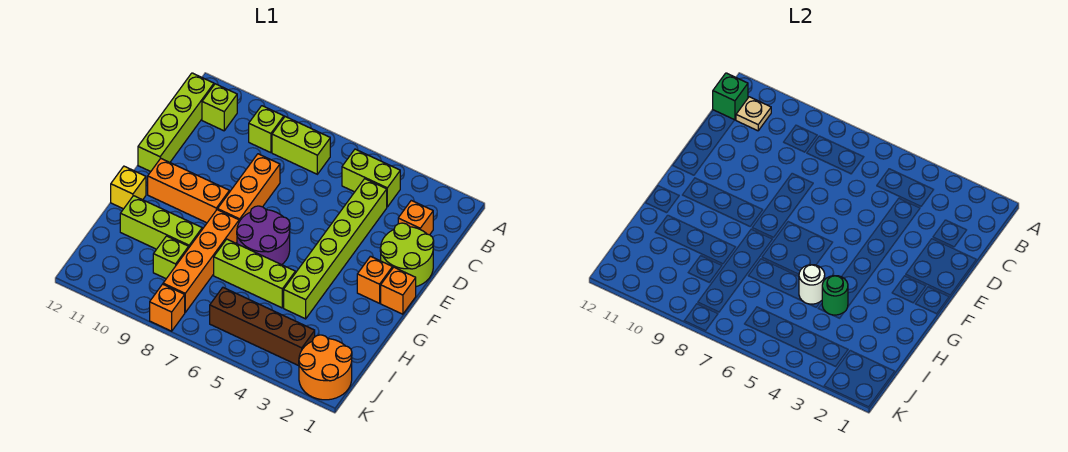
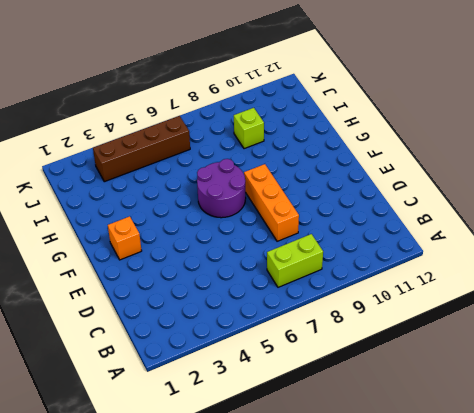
none -> lime 1x2 brick [342,149,400,207]
none -> lime 1x1 brick [249,106,284,153]
none -> lime 1x1 brick [202,84,237,131]

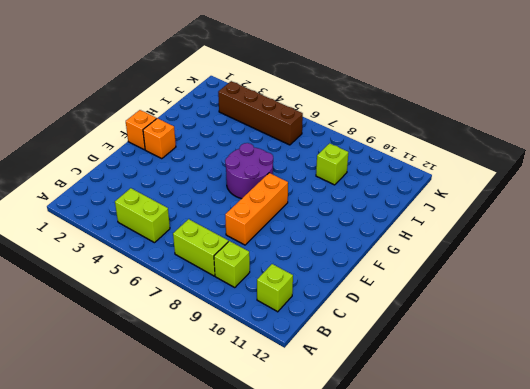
none -> lime 1x4 brick [138,73,214,172]
none -> orange 1x1 brick [398,200,433,235]
none -> lime 1x6 brick [284,179,387,319]

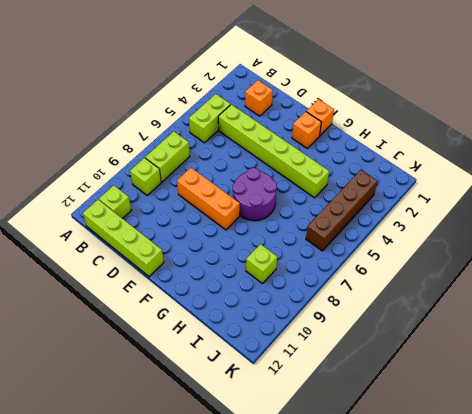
none -> lime 2x2 round brick [380,223,434,287]
none -> orange 1x3 brick [148,158,229,223]
none -> orange 1x4 brick [163,210,239,312]

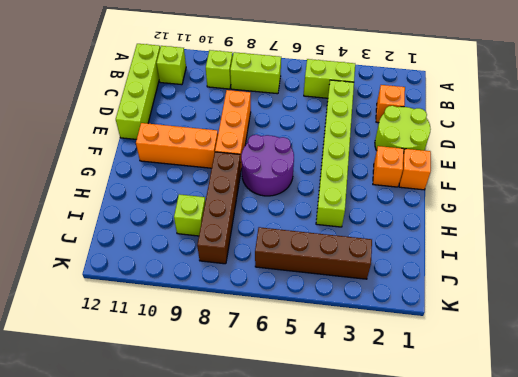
brown 1x4 brick [197,152,241,264] -> orange 1x4 brick [163,210,239,312]
none -> yellow 1x1 brick [111,166,146,209]
none -> lime 1x3 brick [214,239,295,308]
none -> lime 1x3 brick [120,196,202,249]

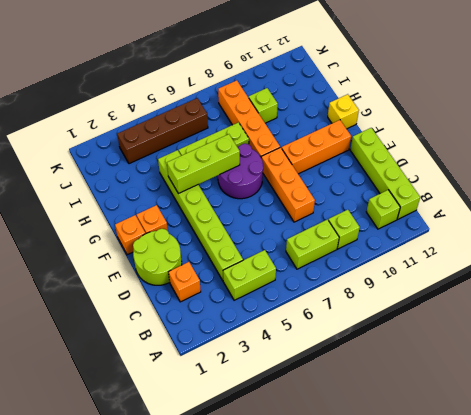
lime 1x3 brick [167,134,240,194] -> lime 1x3 brick moved to [120,196,202,249]
none -> orange 2x2 round brick [299,335,352,400]
none -> orange 1x1 brick [150,284,185,331]
none -> tan 1x1 plate [736,97,771,131]

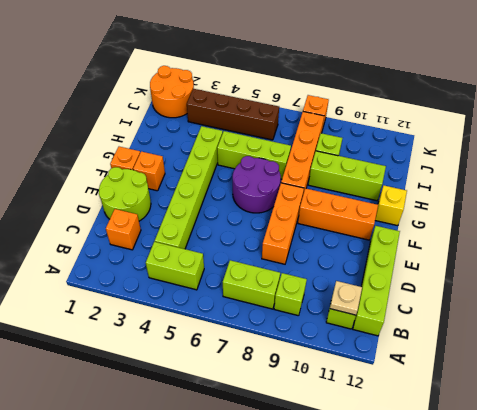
none -> green 1x1 brick [713,73,748,120]
none -> green 1x1 round brick [822,276,848,315]
none -> white 1x1 round brick [799,265,825,304]

